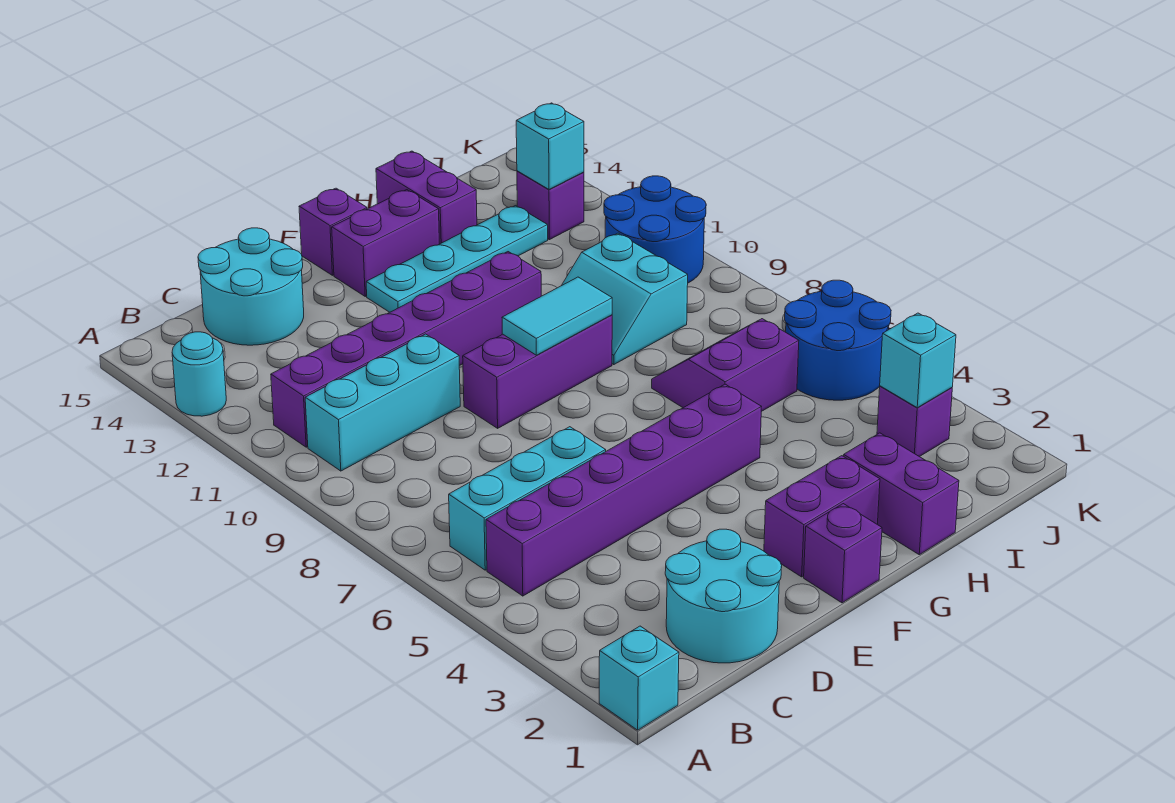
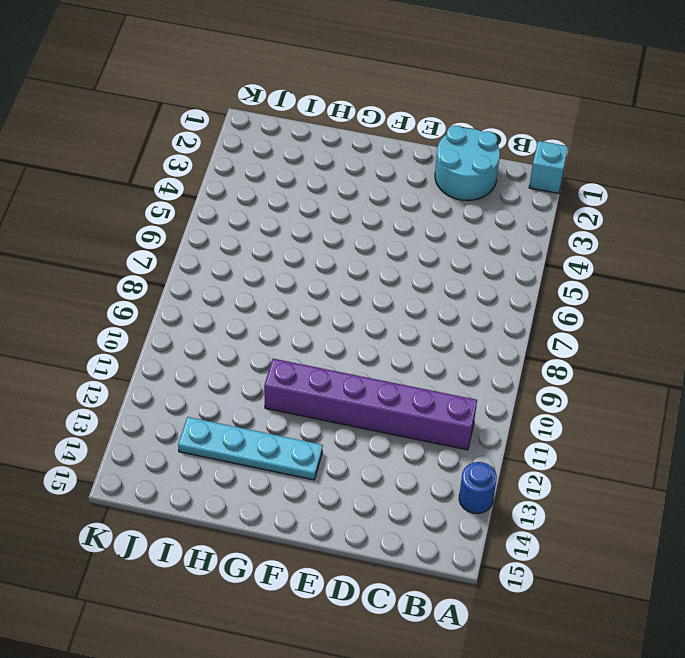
blue 1x1 round brick [459,462,497,514] -> cyan 1x1 round brick [172,332,226,416]
none -> purple 1x6 brick [486,384,761,596]
none -> cyan 1x3 brick [449,427,606,570]
none -> cyan 1x3 brick [305,334,460,471]

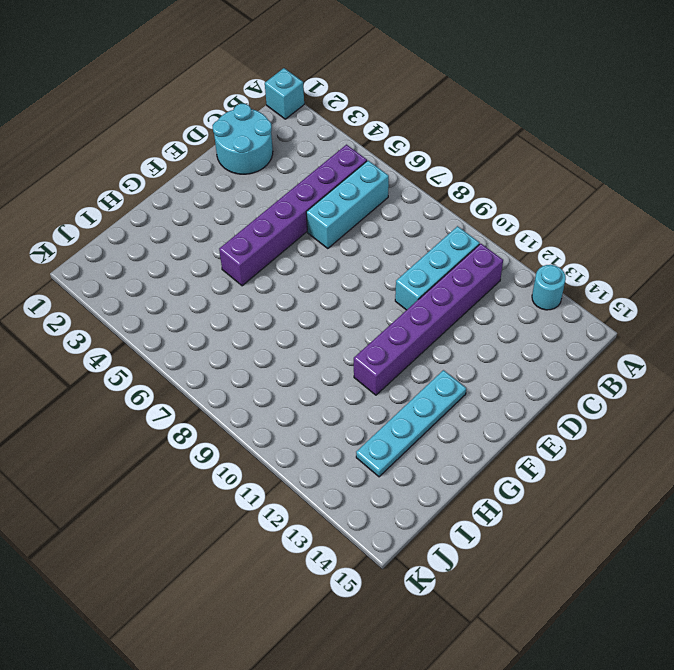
none -> cyan 2x2 round brick [198,228,304,345]
none -> purple 1x3 brick [463,315,612,428]
none -> purple 1x1 brick [804,504,882,603]

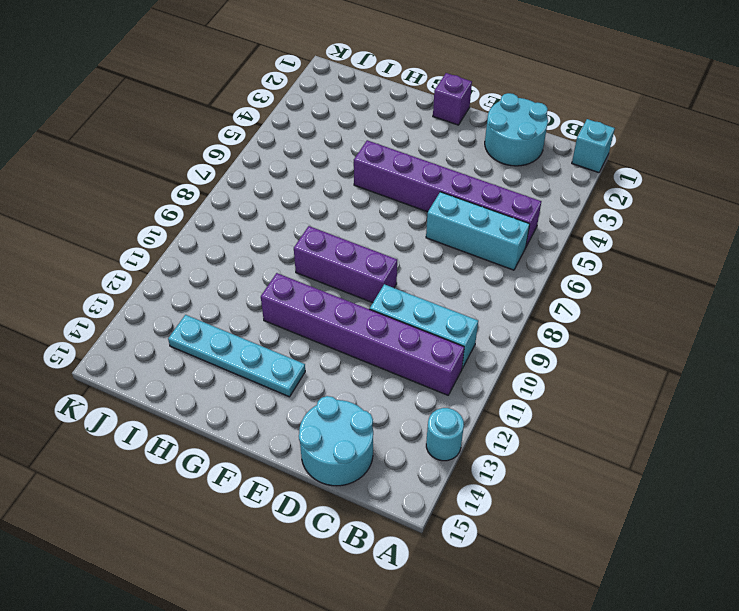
none -> purple 1x2 brick [764,456,880,577]
none -> purple 1x2 brick [332,190,439,296]
none -> purple 1x1 brick [299,188,367,275]

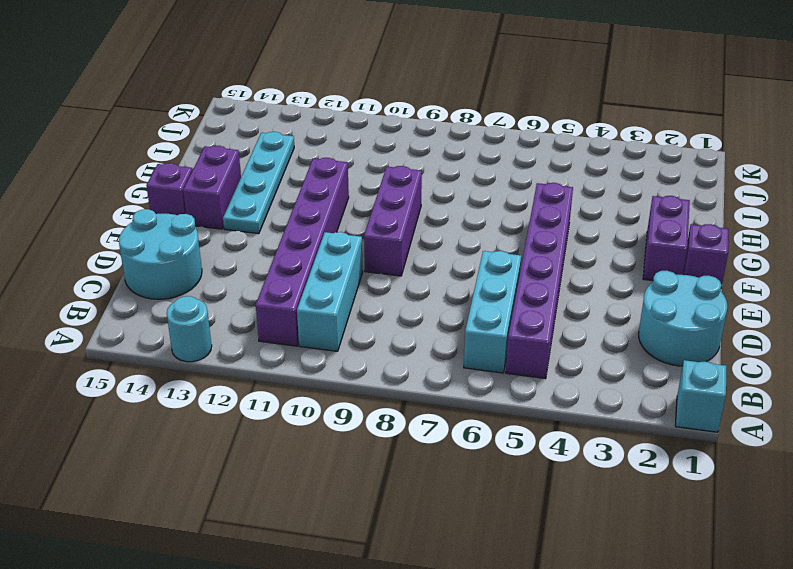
none -> purple 1x2 brick [844,433,959,555]
none -> purple 2x2 slope [652,319,799,412]
none -> cyan 2x2 slope [562,233,688,365]

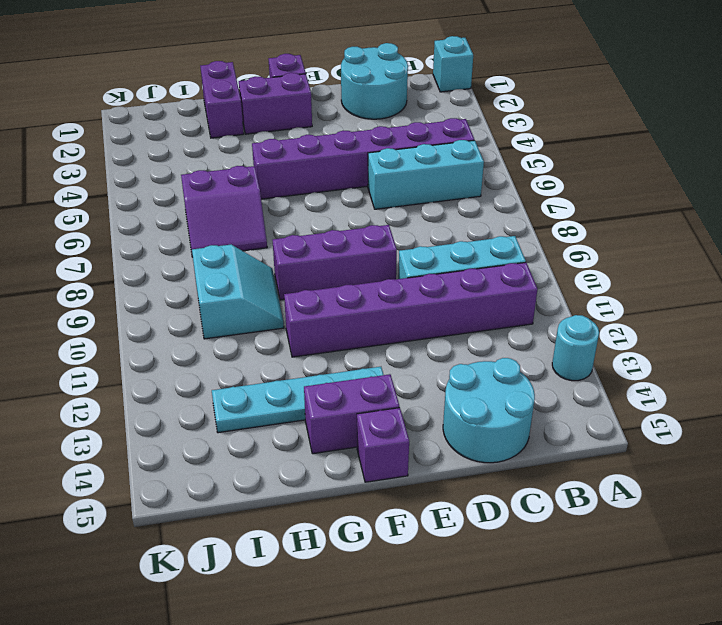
none -> purple 1x2 brick [376,151,477,244]
none -> purple 1x1 brick [877,386,952,457]
none -> blue 2x2 round brick [785,280,891,400]

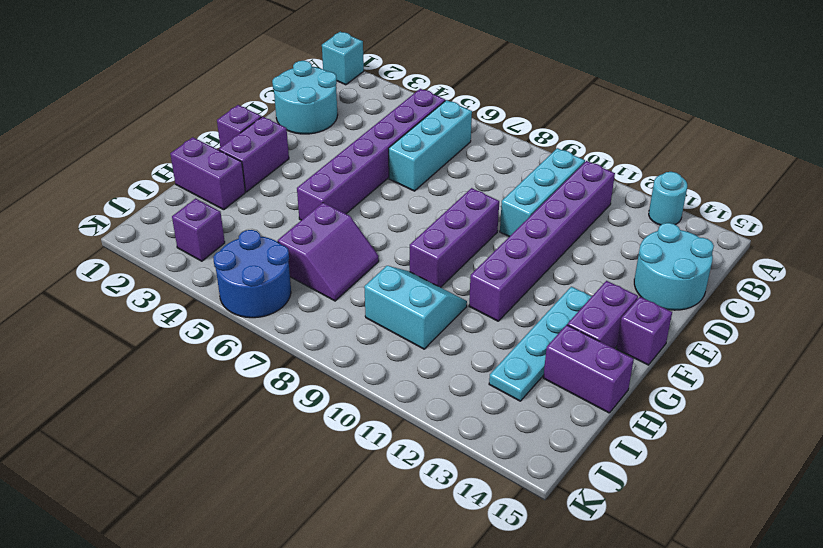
none -> blue 2x2 round brick [604,176,706,283]
none -> purple 1x1 brick [517,171,584,240]
none -> cyan 1x2 tile [502,277,612,355]

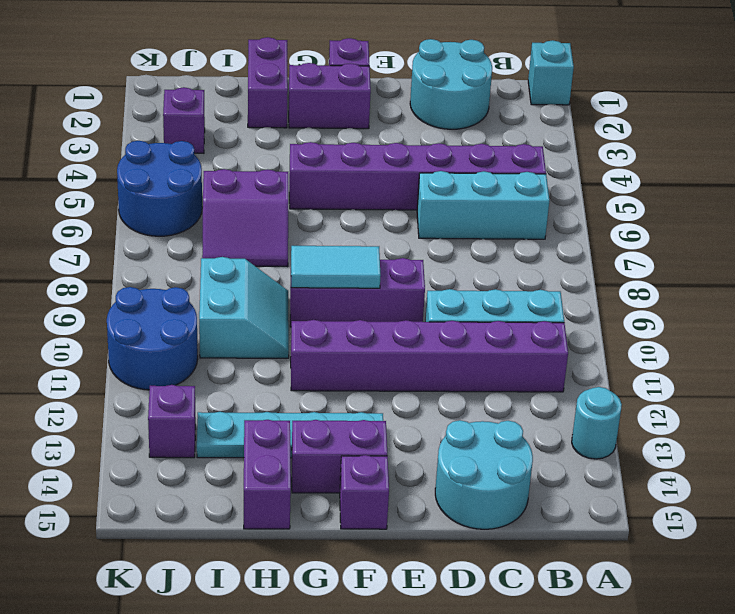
none -> cyan 1x1 brick [880,313,956,408]
none -> cyan 1x1 brick [516,103,584,189]

